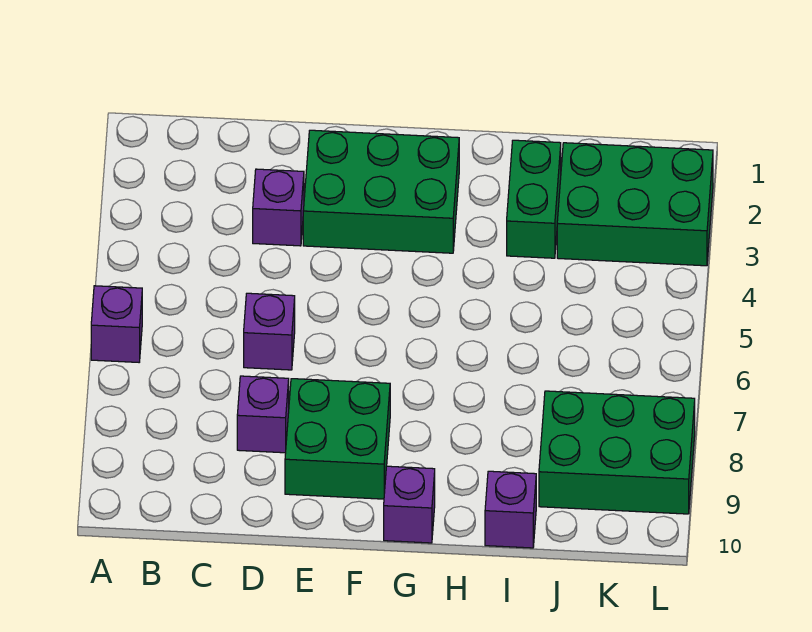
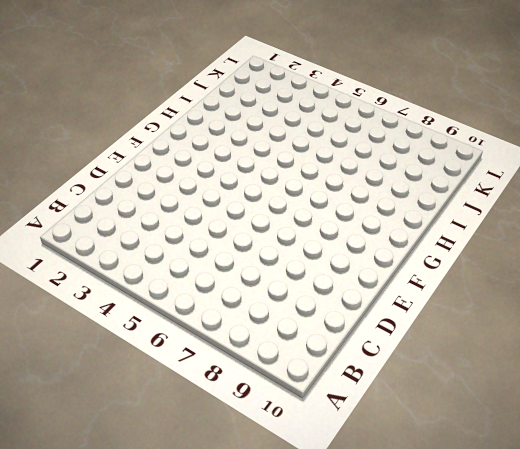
none -> purple 1x1 brick [91,286,142,362]
none -> purple 1x1 brick [253,169,304,246]

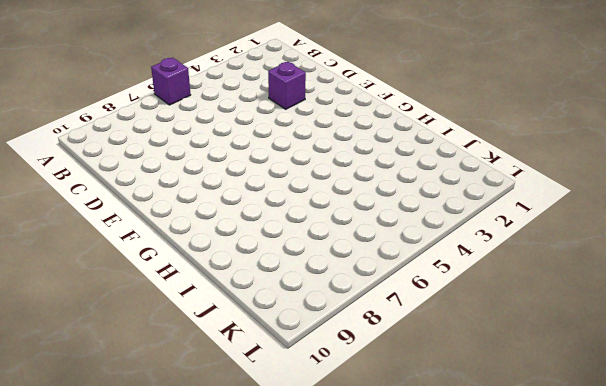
none -> purple 1x1 brick [244,293,295,370]
none -> purple 1x1 brick [237,376,289,453]

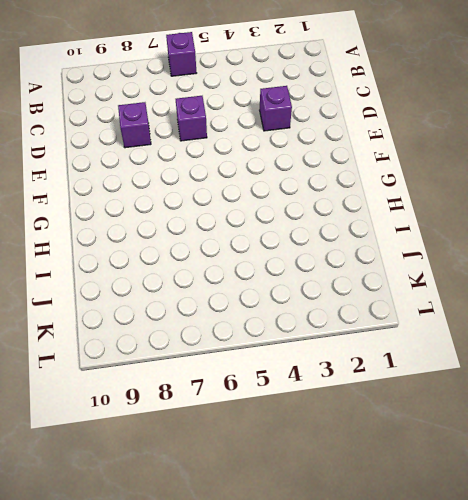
none -> green 2x3 brick [303,130,459,253]
none -> green 2x2 brick [285,379,390,499]

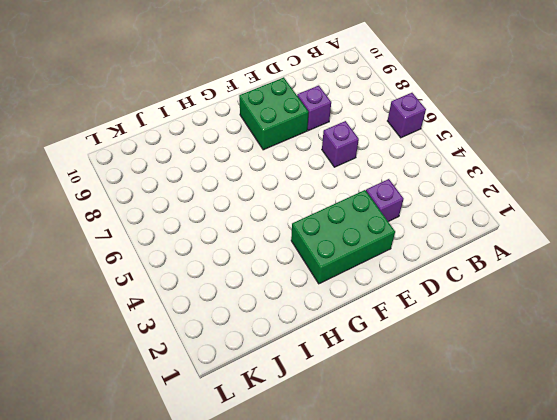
none -> purple 1x1 brick [384,466,435,543]
none -> green 1x2 brick [507,140,561,258]

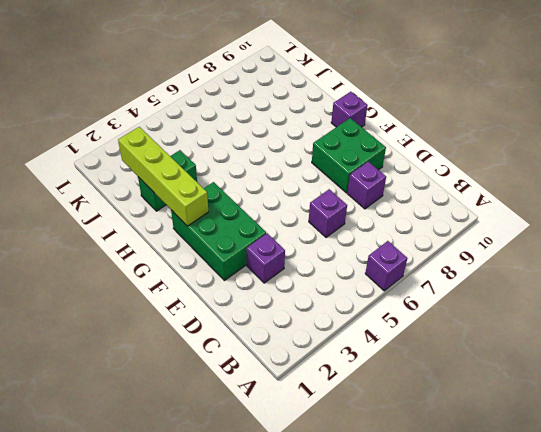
lime 1x4 brick [118,127,208,226] -> none
none -> purple 1x1 brick [485,471,536,548]
none -> green 2x3 brick [557,143,713,266]

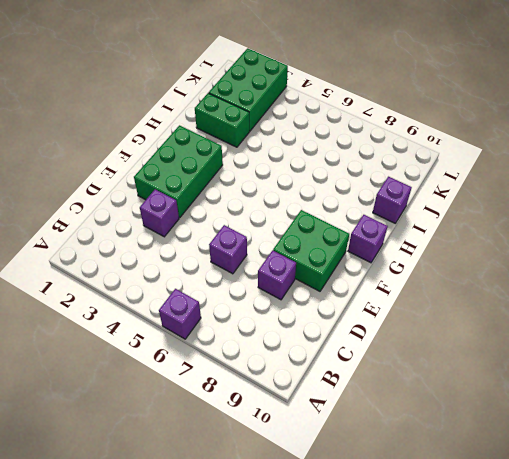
none -> green 2x3 brick [539,391,695,514]

